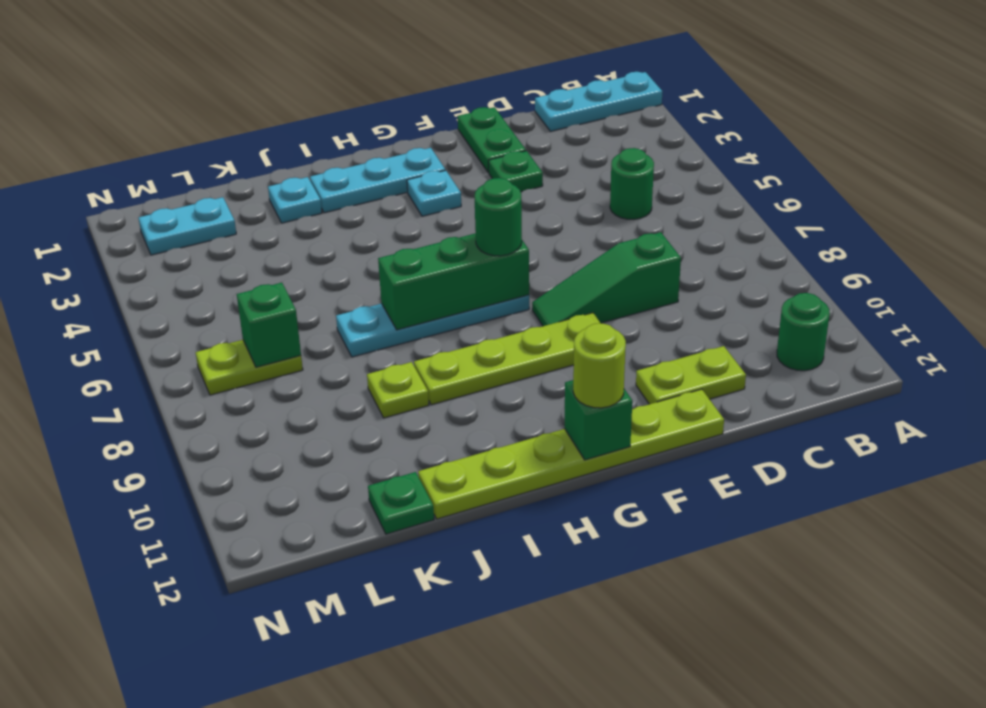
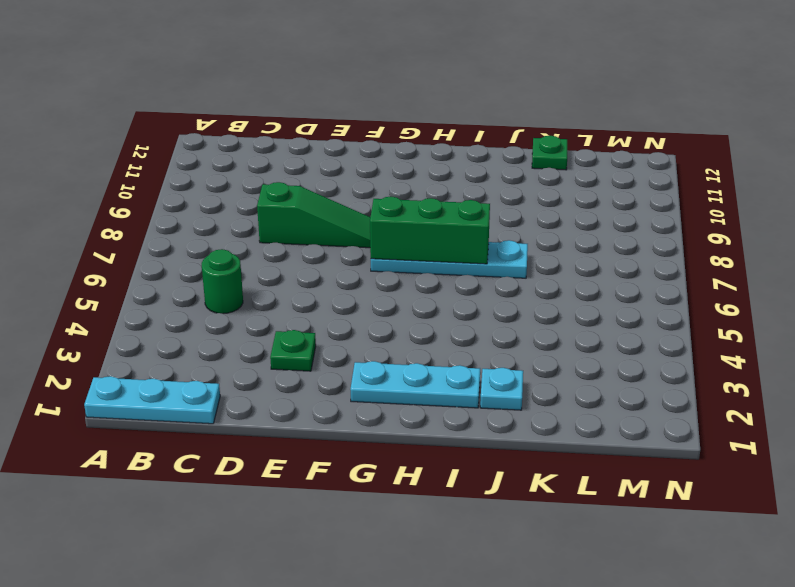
none -> green 1x1 round brick [777,293,830,371]
none -> lime 1x2 plate [636,346,746,404]
none -> green 1x2 plate [458,107,526,173]

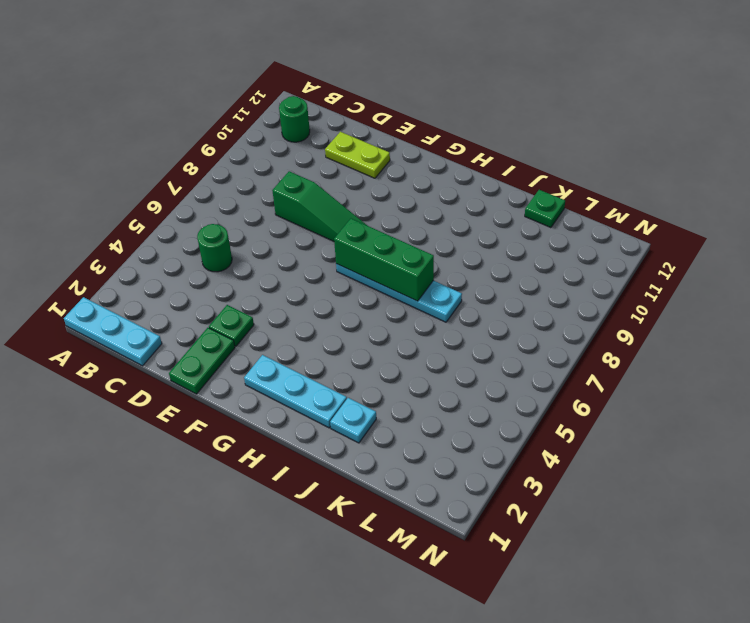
none -> lime 1x6 plate [418,389,724,519]
none -> lime 1x4 plate [414,313,600,405]
none -> cyan 1x1 plate [407,170,461,216]

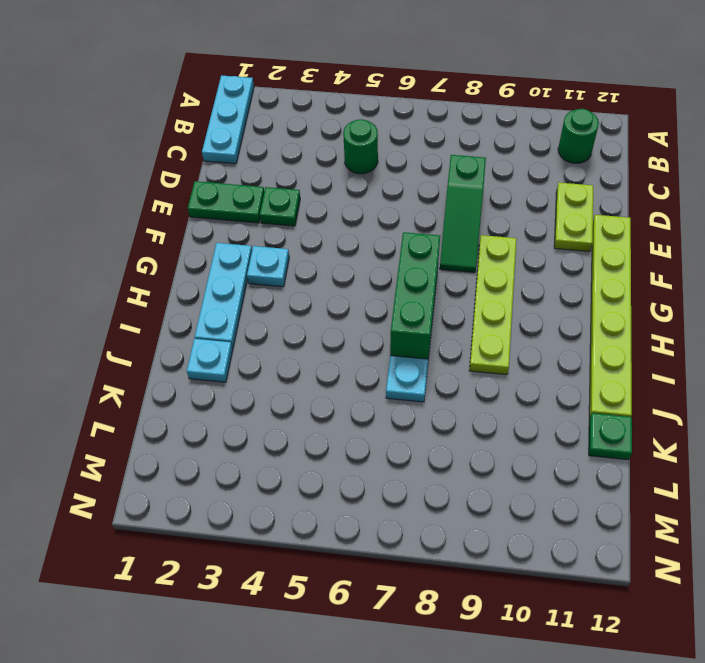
none -> lime 1x1 plate [367,362,429,418]
none -> cyan 1x2 plate [139,197,236,255]
none -> lime 1x2 plate [196,340,303,395]

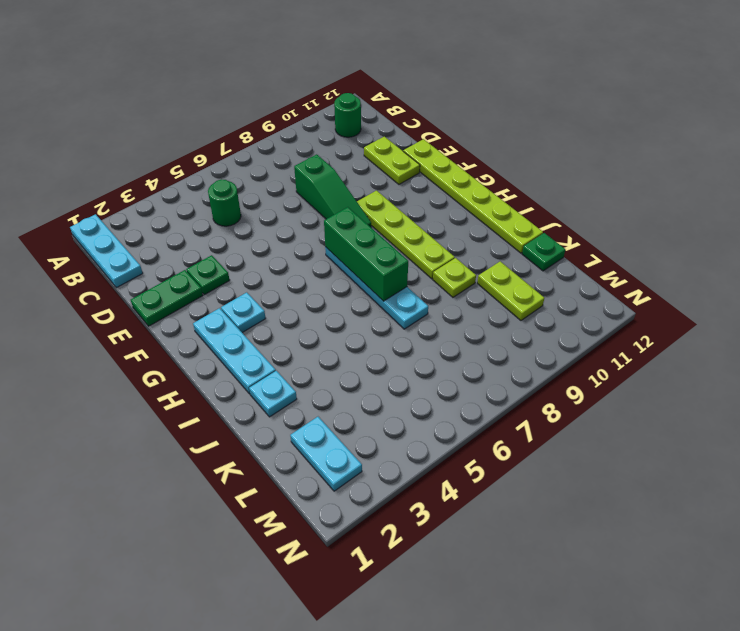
lime 1x2 plate [477,261,544,320] -> lime 1x2 plate moved to [196,340,303,395]
none -> green 1x1 brick [565,380,632,460]
none -> green 1x1 brick [237,283,301,367]
none -> green 1x1 round brick [475,178,522,256]

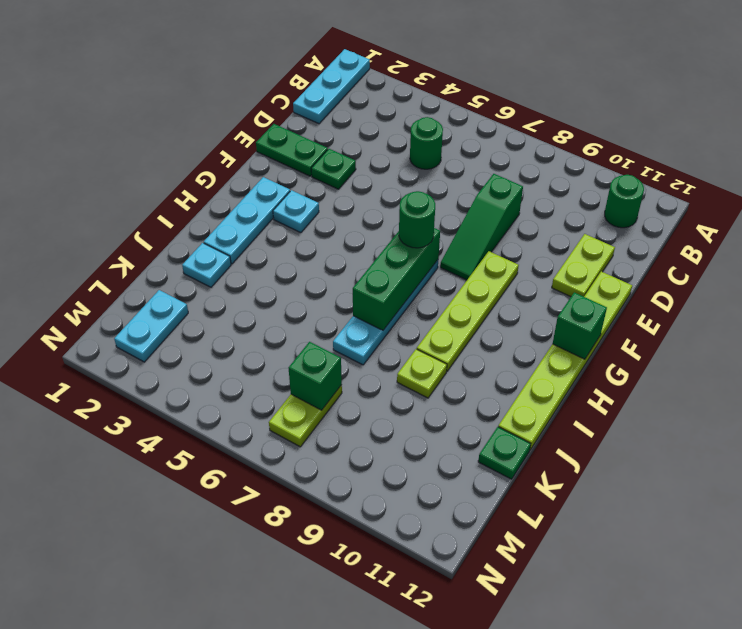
none -> lime 1x1 round brick [573,323,626,408]

